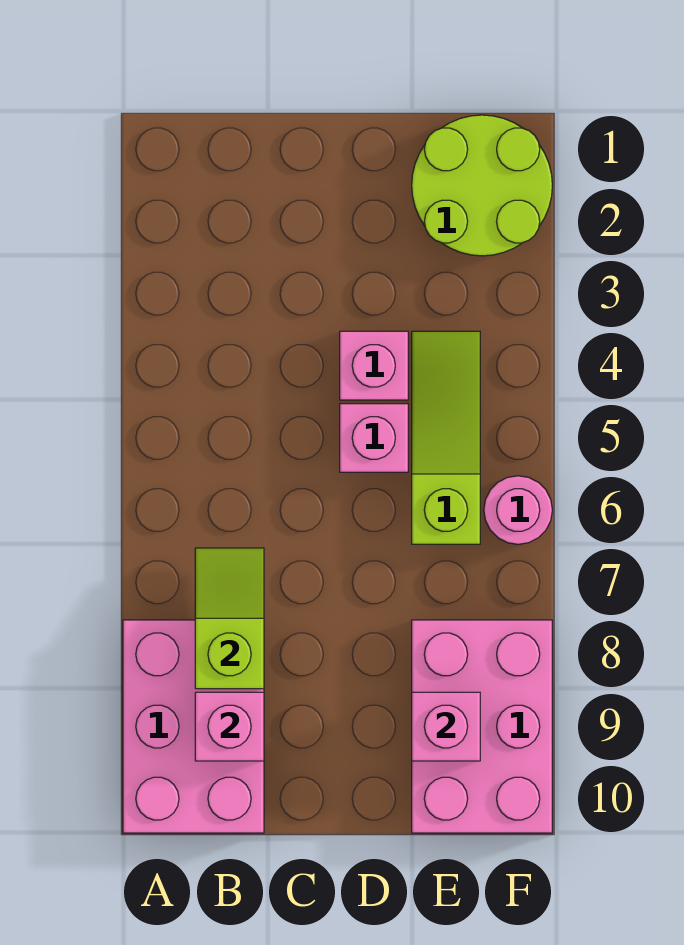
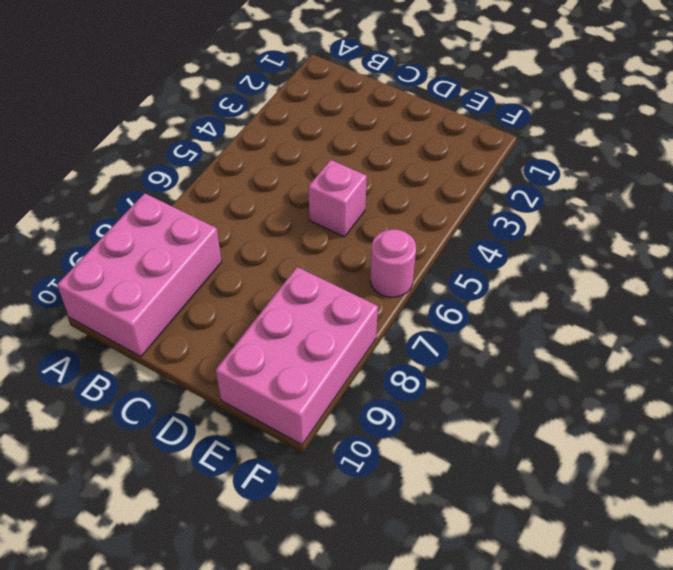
none -> pink 1x1 brick [340,331,408,400]
none -> lime 2x2 round brick [412,115,552,256]

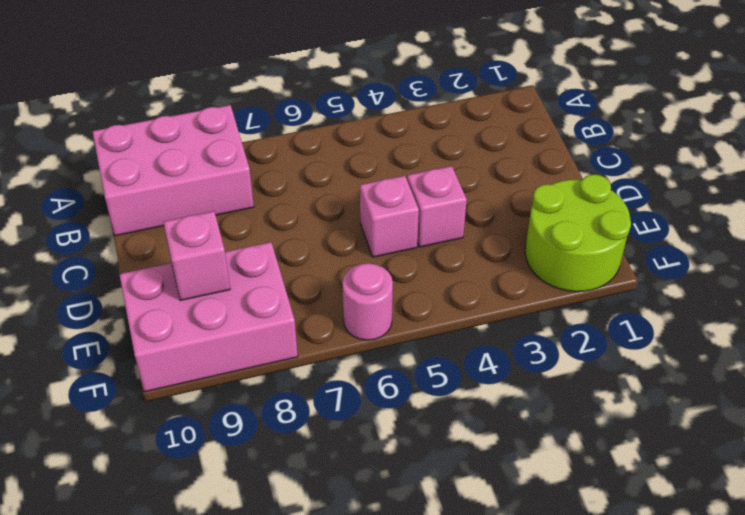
none -> lime 1x3 slope [412,331,480,544]
none -> lime 1x2 slope [195,548,264,689]

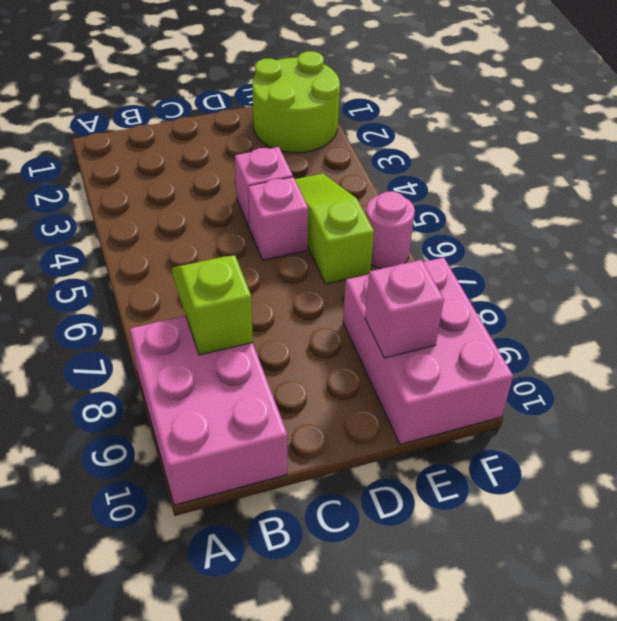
none -> pink 1x1 brick [195,692,264,761]

